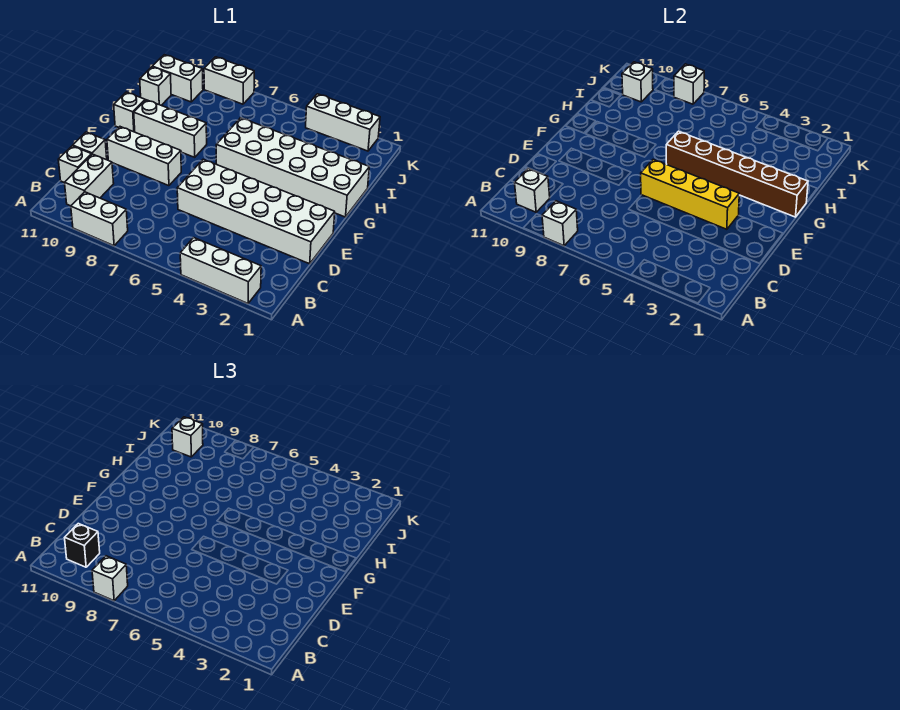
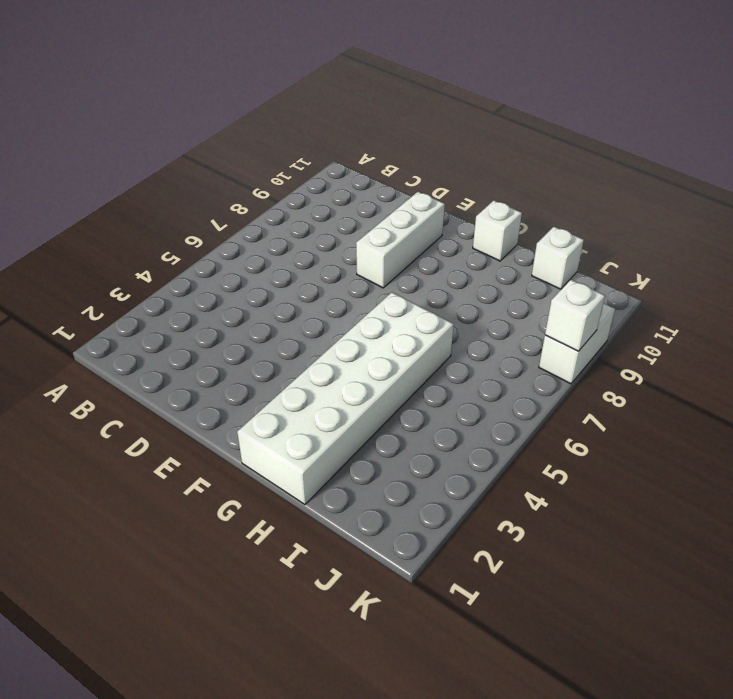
none -> white 1x3 brick [180,238,261,303]
none -> white 1x2 brick [71,192,128,246]
none -> white 1x2 brick [64,154,114,206]

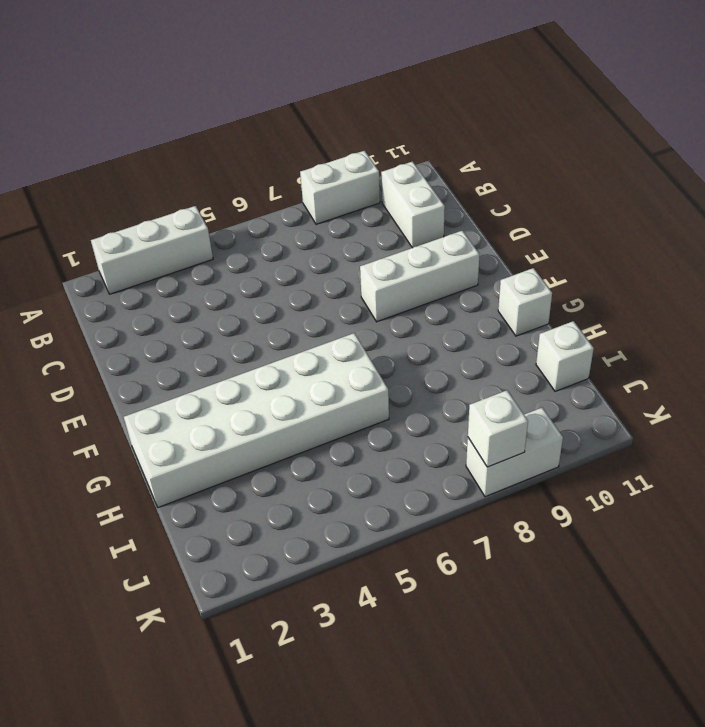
none -> white 1x1 brick [58,146,91,182]
none -> white 2x6 brick [177,159,335,264]
none -> white 1x1 brick [73,132,107,160]

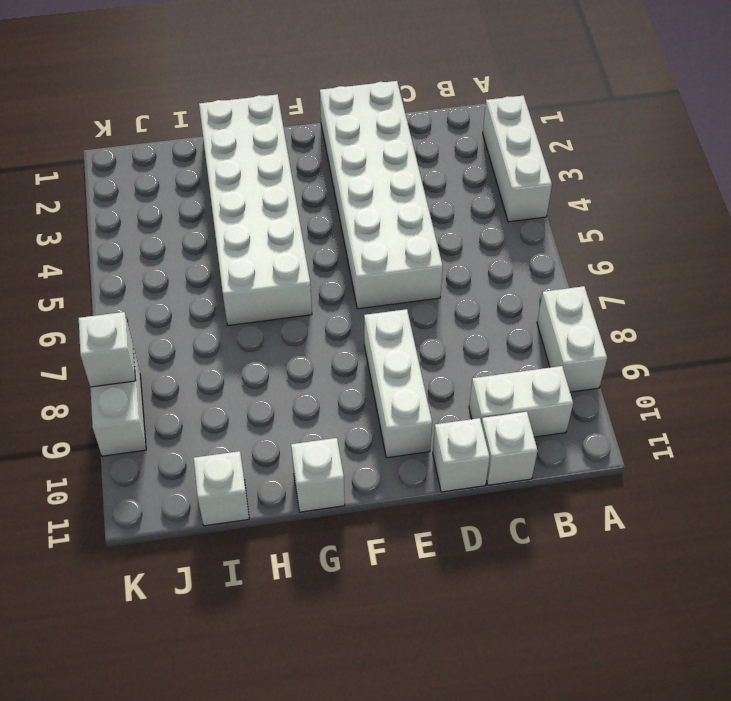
none -> white 1x3 brick [134,100,207,157]
none -> white 1x2 brick [152,55,203,102]
none -> white 1x3 brick [306,94,380,151]

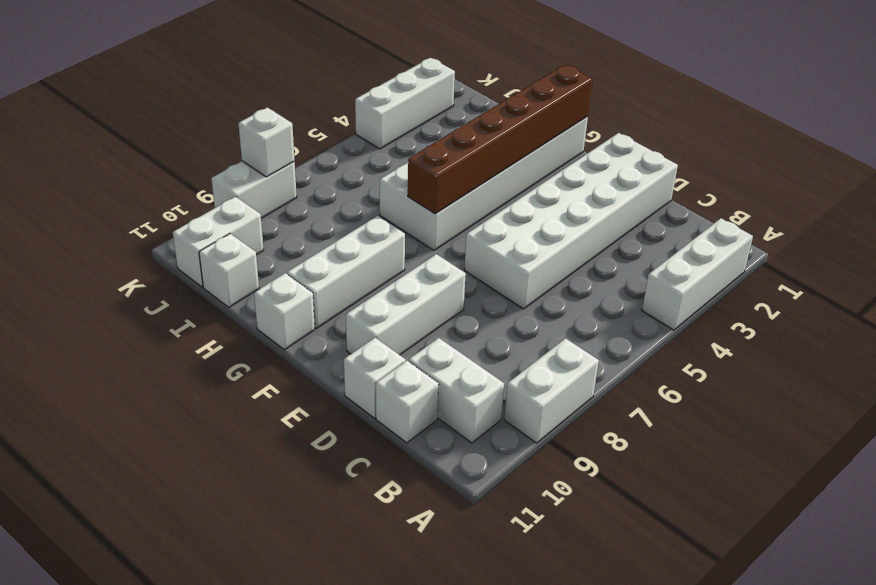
none -> white 1x1 brick [542,201,578,246]
none -> white 1x1 brick [514,169,550,212]
none -> yellow 1x4 brick [641,159,739,229]

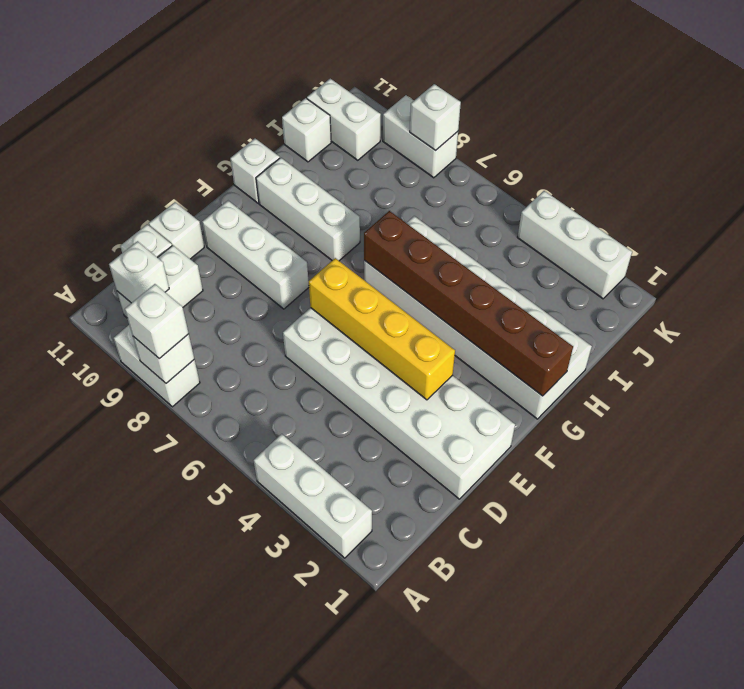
none -> white 1x1 brick [622,62,653,102]
none -> black 1x1 brick [65,524,100,567]
none -> white 1x1 brick [172,417,203,457]

